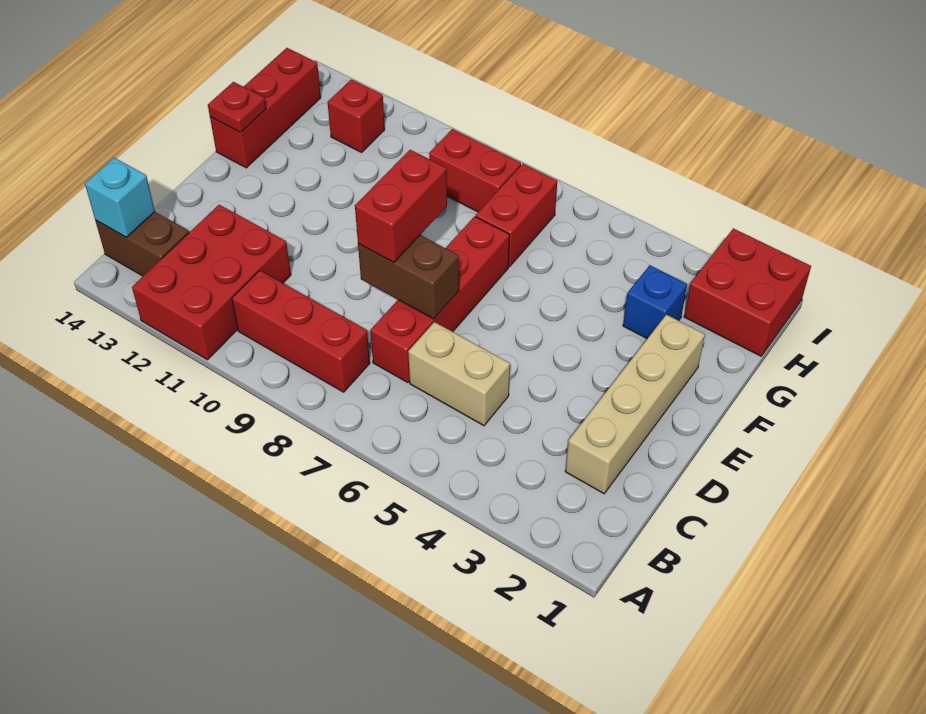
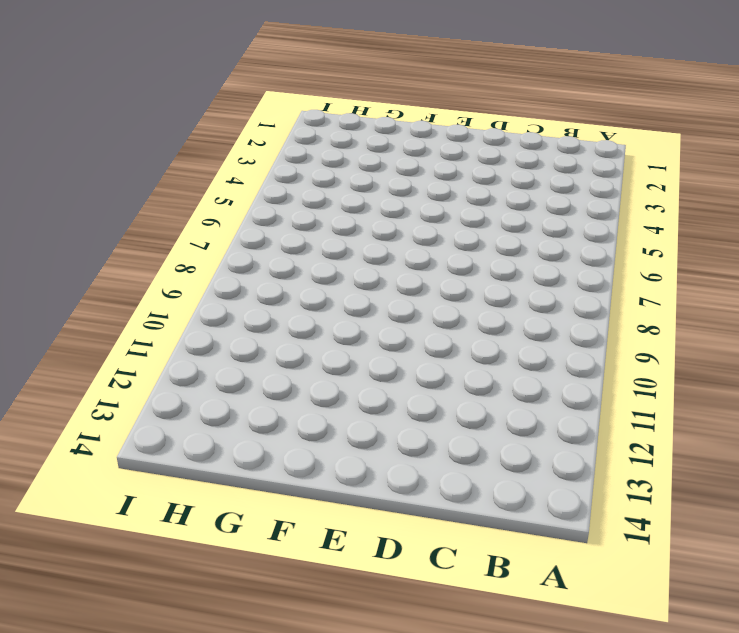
none -> red 2x3 brick [132,205,291,360]
none -> red 1x3 brick [232,270,370,392]
none -> brown 1x2 brick [95,212,189,276]

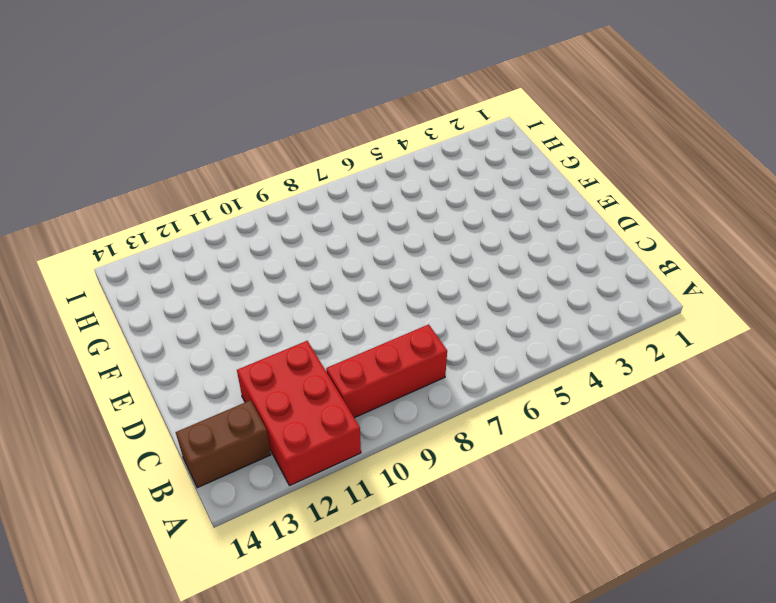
none -> tan 1x4 brick [565,315,705,494]
none -> tan 1x2 brick [408,322,510,426]
none -> red 1x4 brick [370,216,510,383]

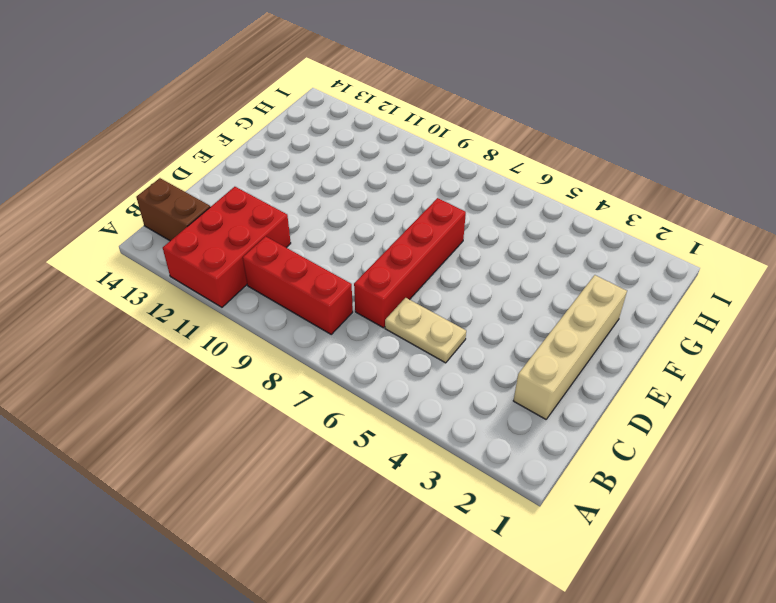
tan 1x2 plate [385,298,466,363] -> tan 1x2 brick [408,322,510,426]
none -> red 1x3 brick [210,48,321,168]
none -> blue 1x1 brick [623,265,687,339]
none -> red 1x2 brick [476,164,557,267]

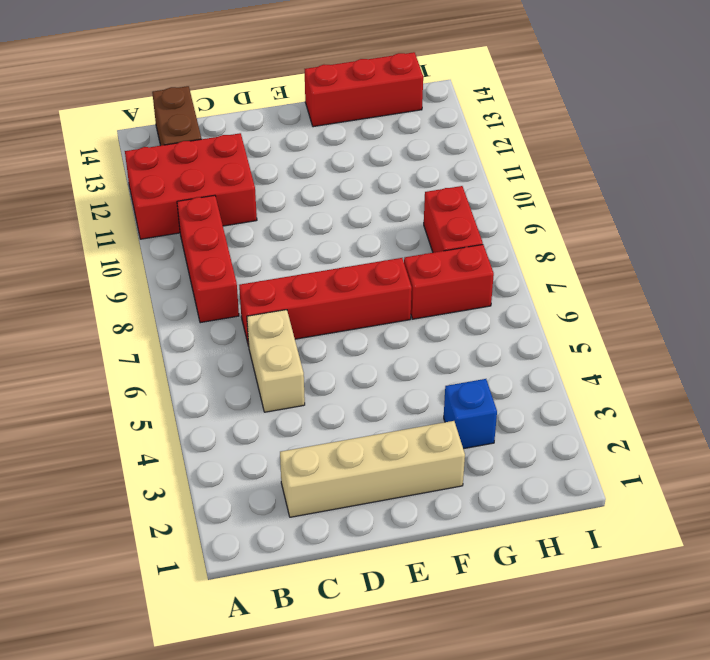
none -> red 2x2 brick [684,228,811,356]
none -> red 1x1 brick [328,79,385,152]
none -> cyan 1x1 brick [85,158,155,238]

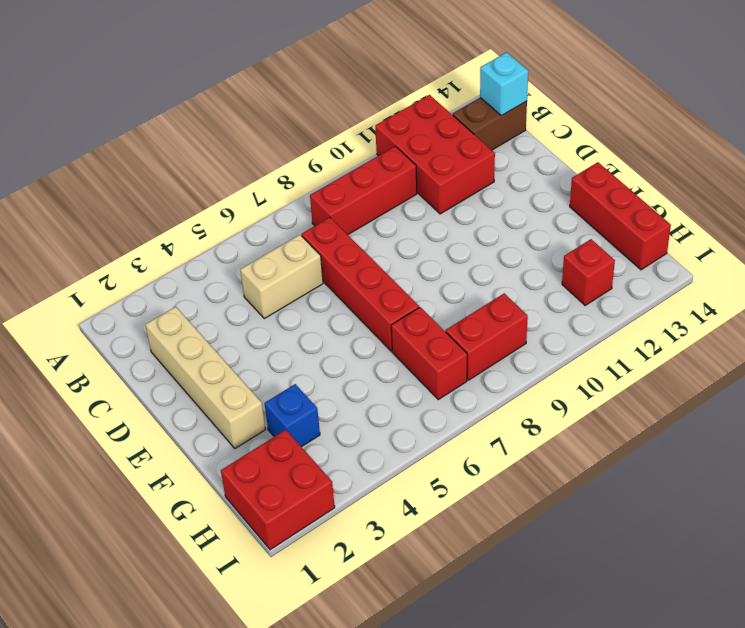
none -> brown 1x2 brick [358,235,459,319]
none -> red 1x1 plate [208,82,266,132]
none -> red 1x2 brick [355,150,447,263]

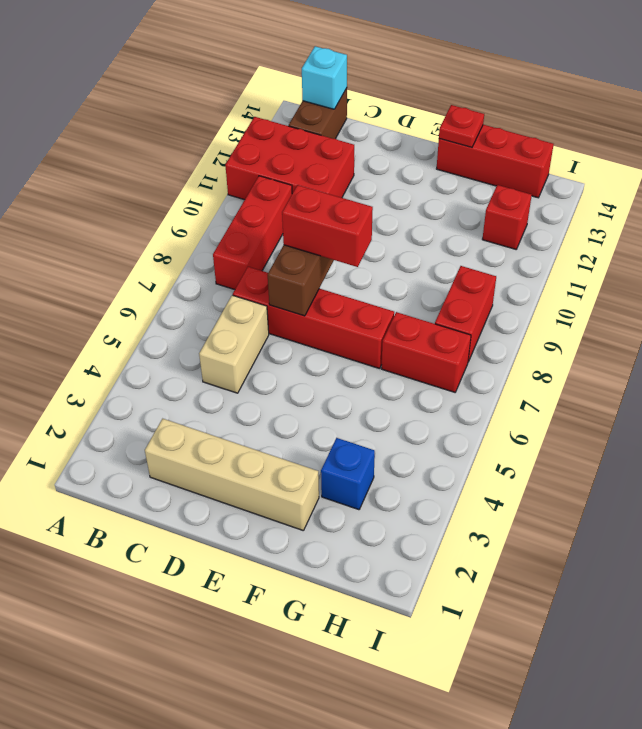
none -> red 2x2 brick [684,228,811,356]

